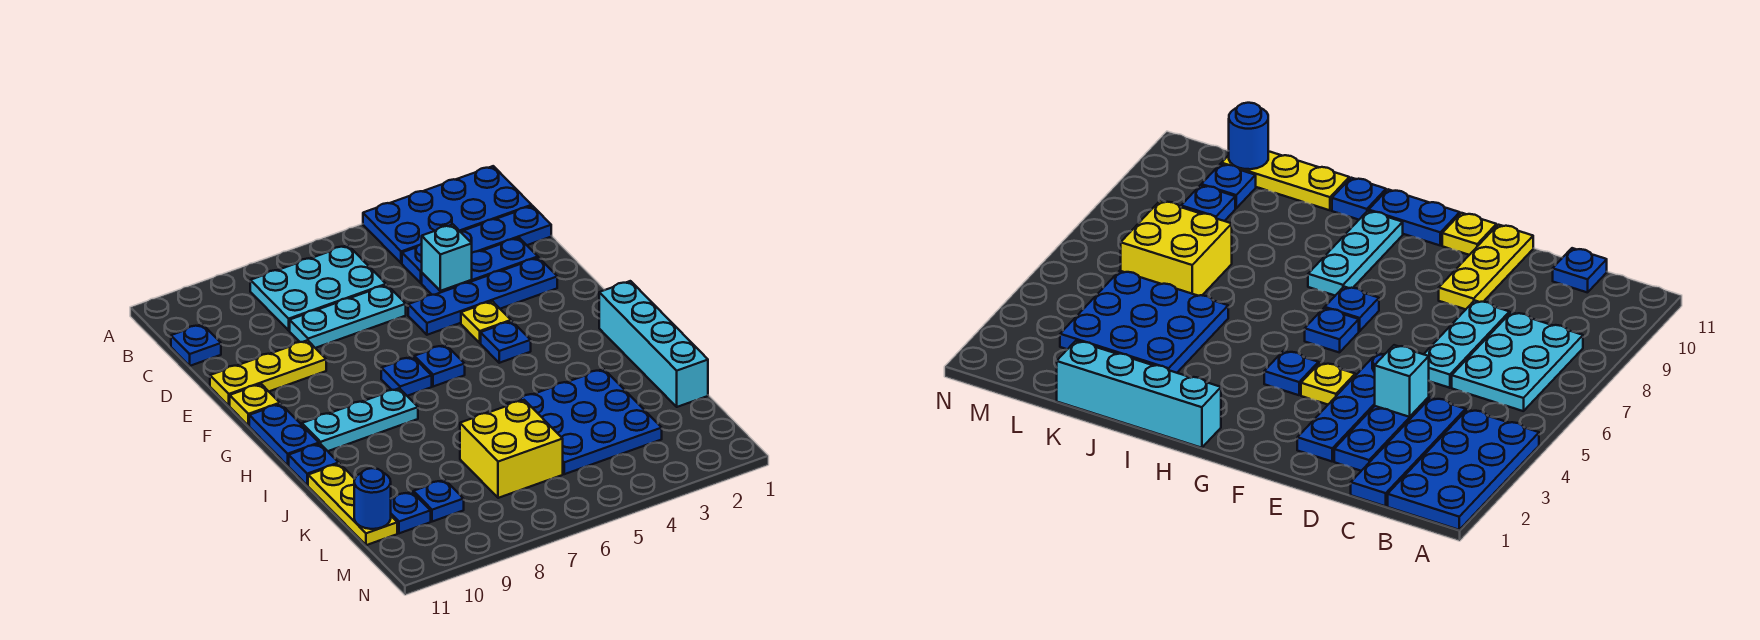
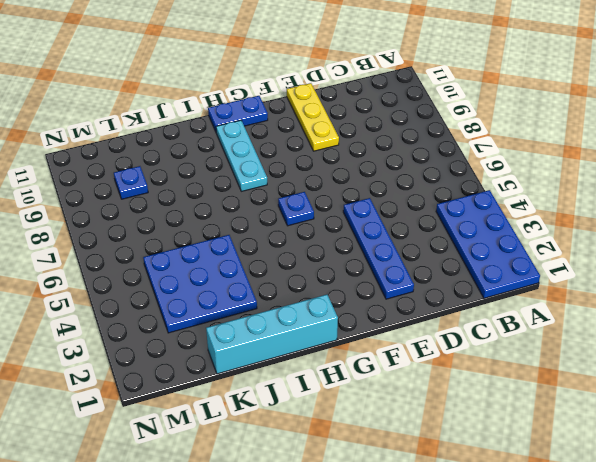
none -> cyan 2x3 plate [250,245,386,330]
none -> blue 1x4 plate [402,206,551,283]
none -> blue 1x1 plate [171,324,221,366]

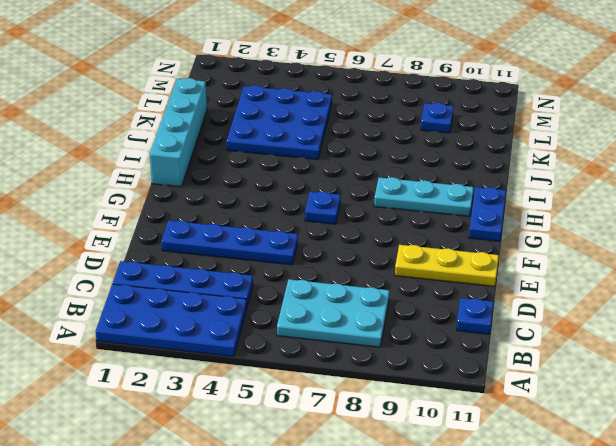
none -> blue 1x3 plate [422,238,538,295]
none -> cyan 1x3 plate [290,285,406,348]
none -> yellow 1x1 plate [461,301,511,343]

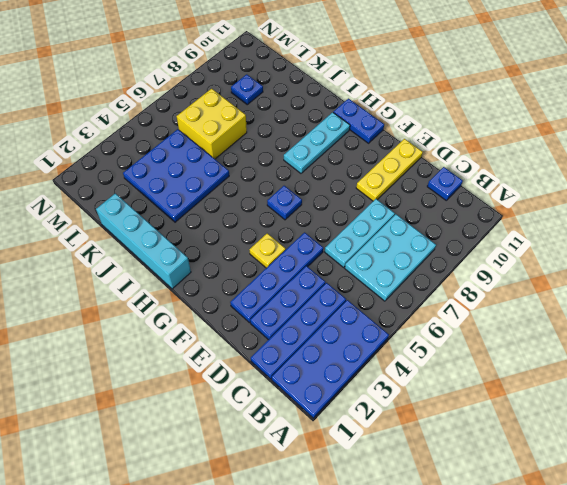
none -> yellow 1x1 plate [230,384,280,426]
none -> blue 1x1 plate [481,321,531,363]
none -> blue 1x1 plate [381,357,432,396]

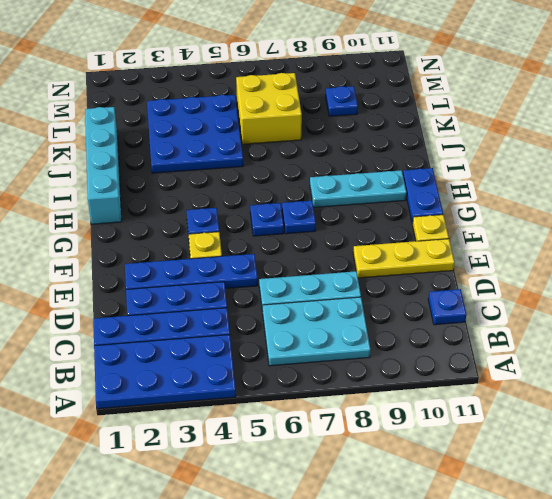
none -> blue 1x1 plate [289,444,339,485]
none -> yellow 1x3 plate [308,464,397,545]
none -> blue 1x1 plate [391,492,431,533]

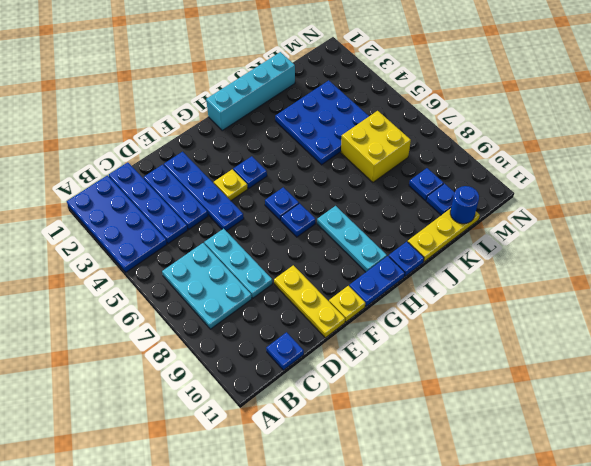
none -> cyan 1x1 brick [422,225,472,291]

